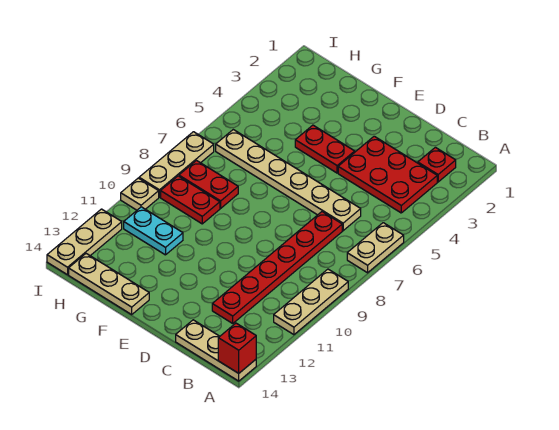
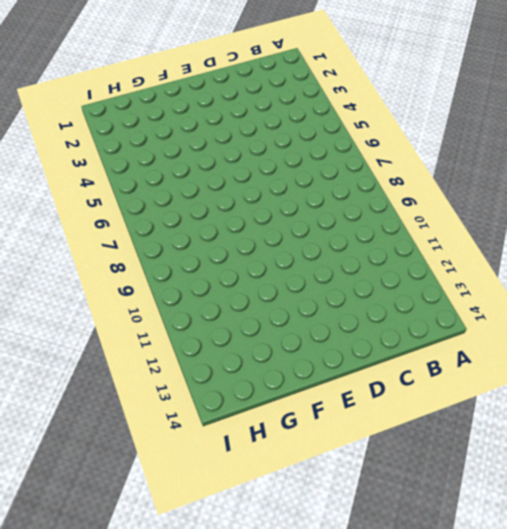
none -> tan 1x2 plate [347,223,404,273]
none -> tan 1x3 plate [274,269,348,335]
none -> tan 1x3 plate [176,320,256,381]

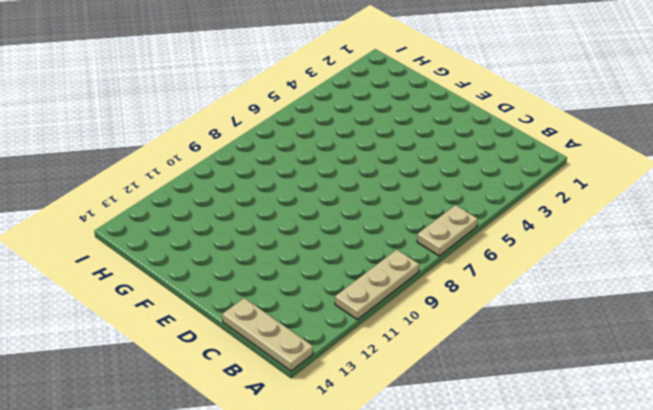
none -> red 1x1 plate [418,147,456,182]
none -> red 2x3 plate [338,136,437,213]
none -> tan 1x6 plate [216,130,361,231]

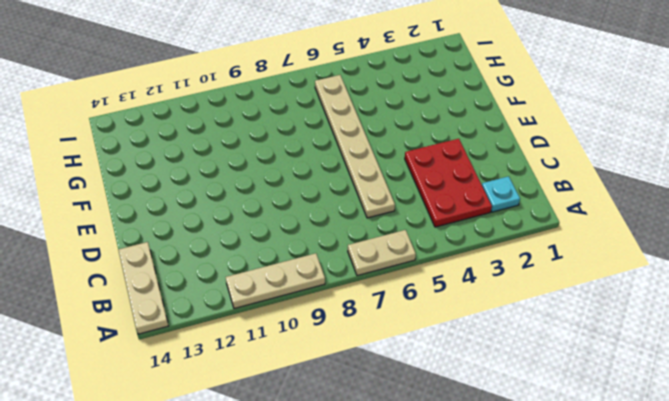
cyan 1x1 plate [482,176,520,212] -> red 1x1 plate [418,147,456,182]
none -> red 1x6 plate [212,212,342,323]
none -> red 1x2 plate [295,125,355,173]
none -> tan 1x3 plate [69,254,149,314]

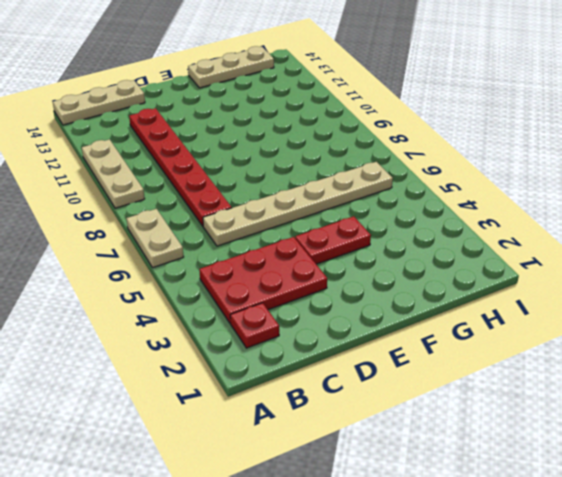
none -> red 1x2 plate [179,161,238,208]
none -> red 1x2 plate [161,176,220,224]
none -> cyan 1x2 plate [124,207,183,255]

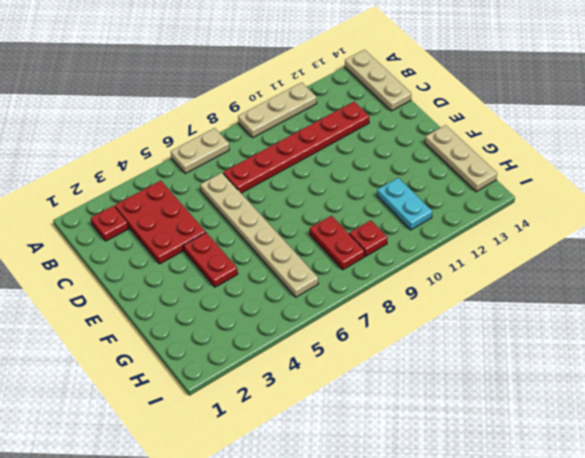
red 1x1 plate [349,220,388,256] -> red 1x2 plate [161,176,220,224]
none -> tan 1x3 plate [139,132,214,197]
none -> tan 1x1 plate [121,178,159,210]
none -> tan 1x3 plate [47,209,122,275]

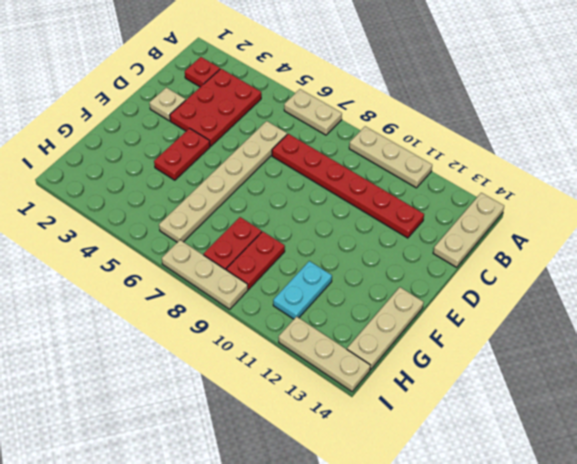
tan 1x1 plate [149,87,186,121] -> tan 1x1 plate moved to [121,178,159,210]
none -> red 1x1 brick [218,323,256,373]

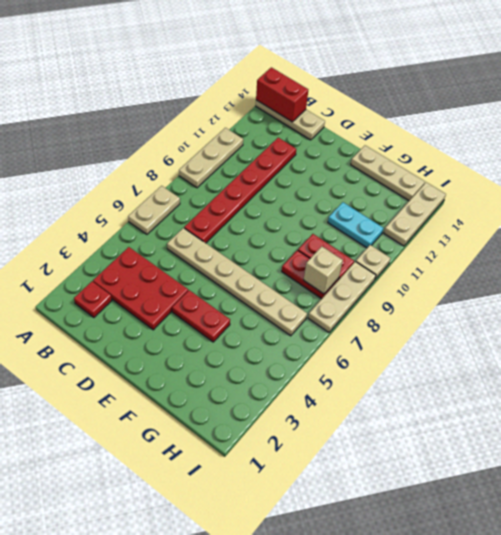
red 1x2 brick [256,67,308,122] -> red 1x1 brick [218,323,256,373]
tan 1x1 brick [304,246,343,294] -> none

